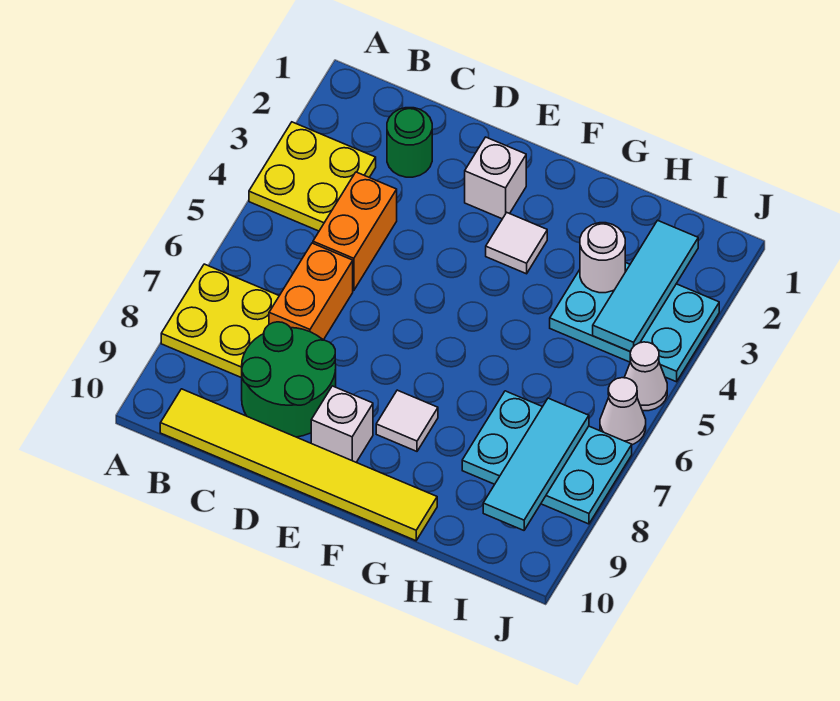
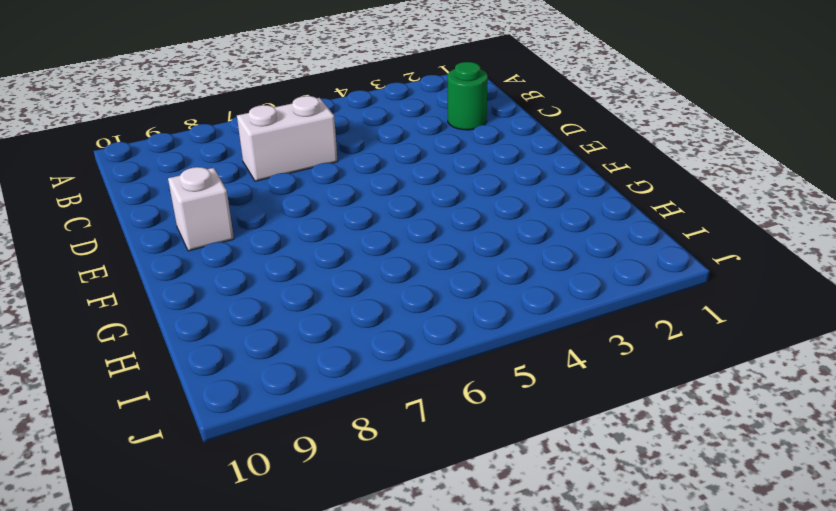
white 1x2 brick [237,96,338,181] -> orange 1x2 brick [269,243,353,340]
none -> yellow 2x2 plate [249,122,376,231]
none -> yellow 2x2 plate [161,264,279,378]
none -> yellow 1x6 tile [160,389,437,541]

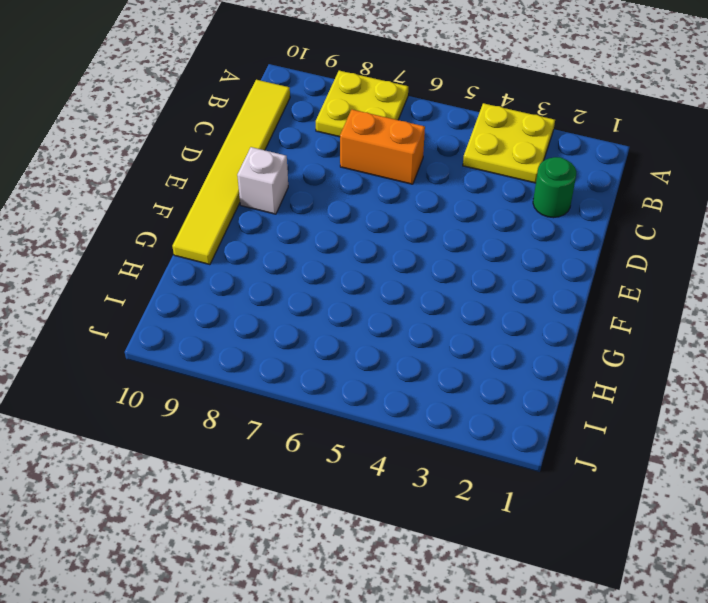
none -> orange 1x2 brick [313,172,397,291]
none -> green 2x2 round brick [242,322,336,437]
none -> white 1x1 brick [465,137,526,219]

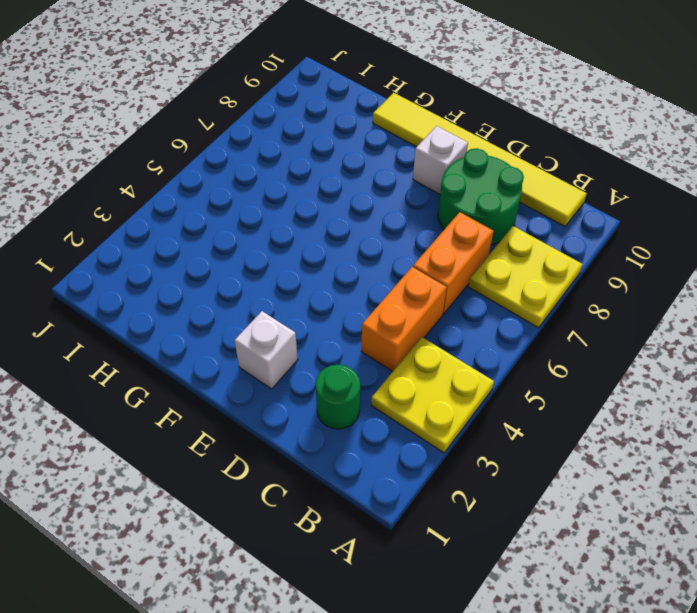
none -> white 1x1 tile [486,213,547,274]
none -> white 1x1 tile [376,390,438,451]
none -> cyan 2x3 plate [550,262,719,382]

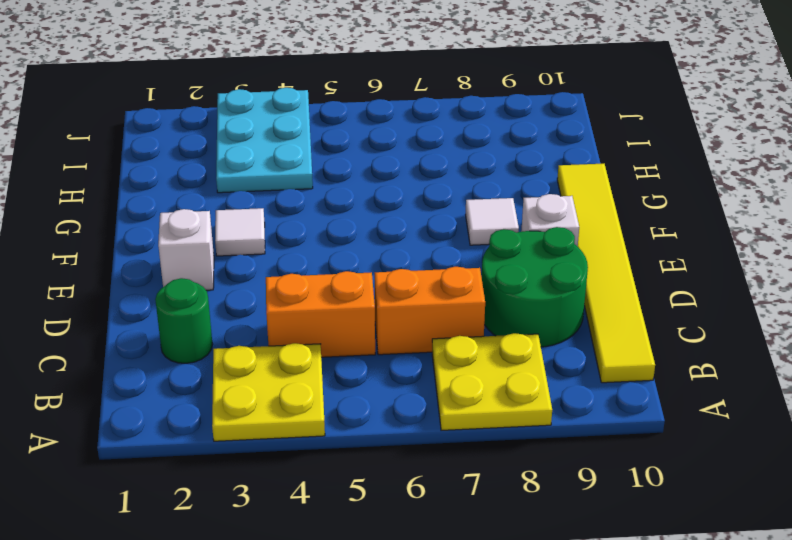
none -> cyan 2x3 plate [462,391,632,524]
none -> white 1x1 cone [624,342,667,411]
none -> white 1x1 cone [600,378,646,445]

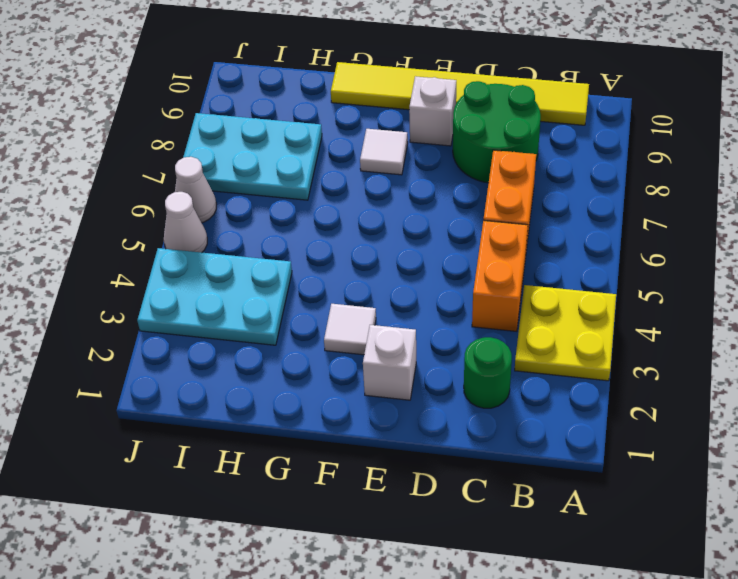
none -> yellow 2x2 plate [161,264,279,378]
none -> white 1x1 round brick [580,223,625,293]
none -> cyan 1x3 tile [593,220,698,352]

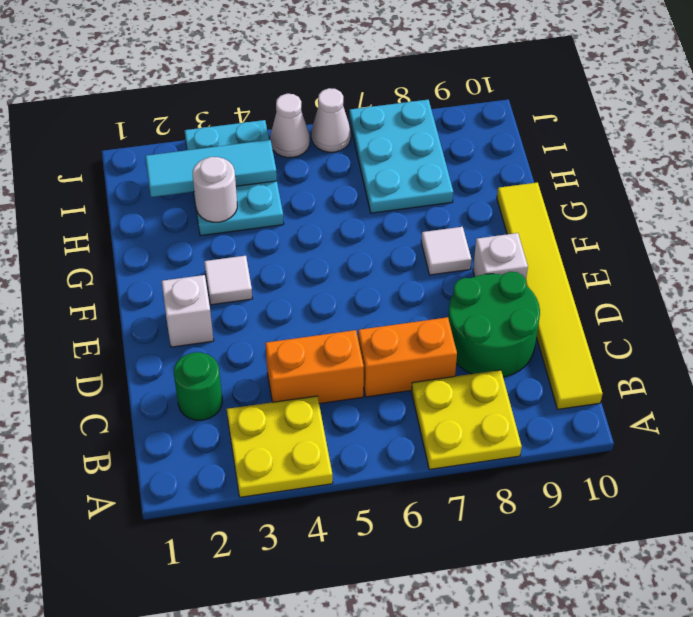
none -> cyan 1x3 tile [483,398,589,530]

